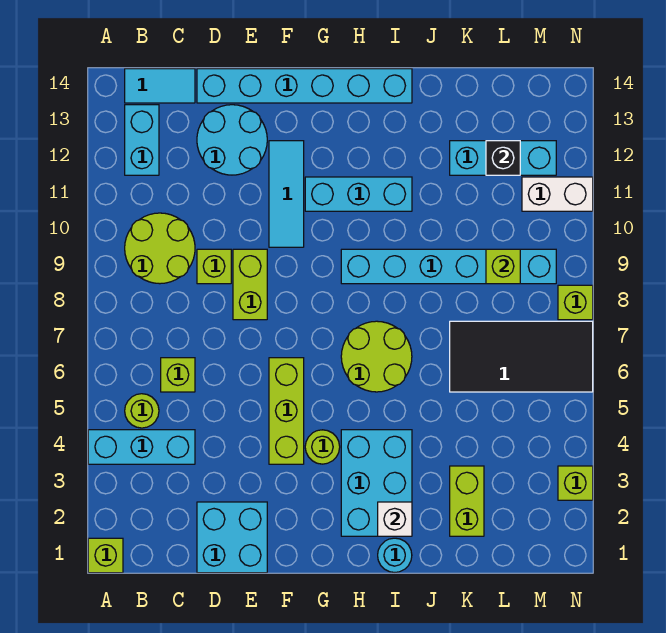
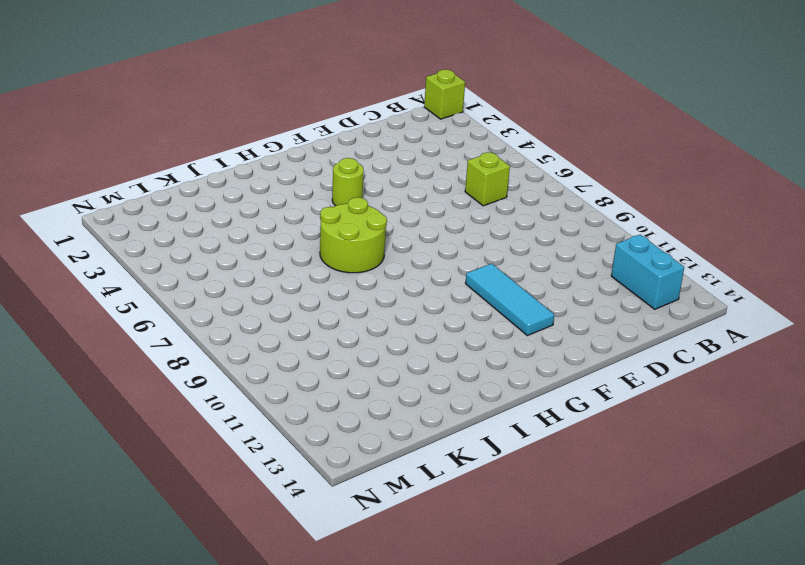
none -> cyan 1x3 brick [88,430,195,464]
none -> lime 1x1 round brick [125,394,159,428]
none -> lime 2x2 round brick [125,213,195,284]

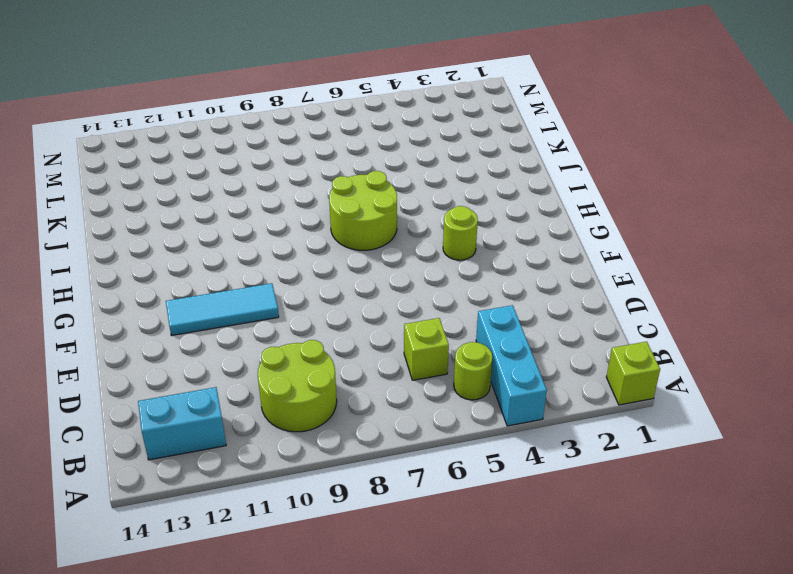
none -> cyan 1x2 tile [125,69,195,103]
none -> cyan 2x2 brick [197,502,267,573]
none -> lime 1x1 brick [197,249,231,284]

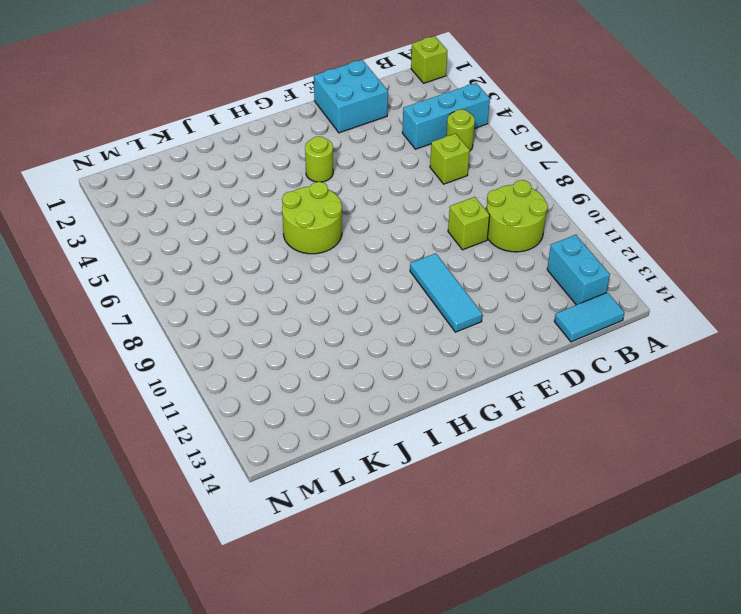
none -> cyan 2x2 round brick [197,105,267,175]
none -> cyan 1x6 brick [197,69,412,103]
none -> lime 1x2 brick [233,249,267,320]

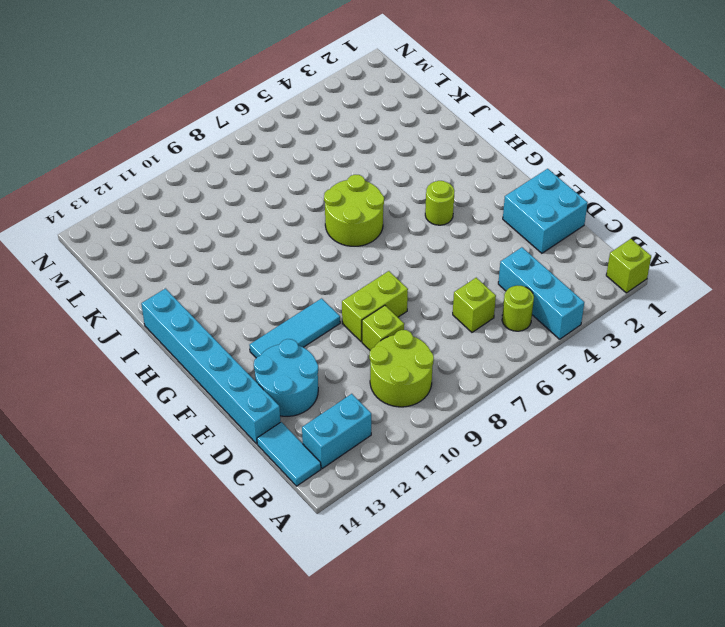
none -> lime 1x3 brick [269,358,304,464]
none -> cyan 1x3 brick [305,177,412,211]
none -> cyan 2x3 brick [341,430,412,536]

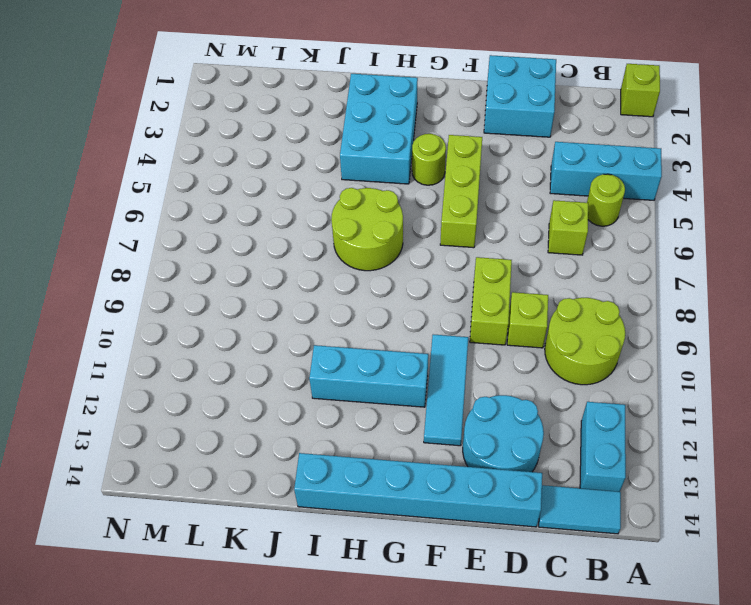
none -> cyan 1x6 brick [341,249,556,284]
none -> cyan 1x1 round brick [378,538,412,573]
none -> lime 1x2 brick [450,466,484,536]

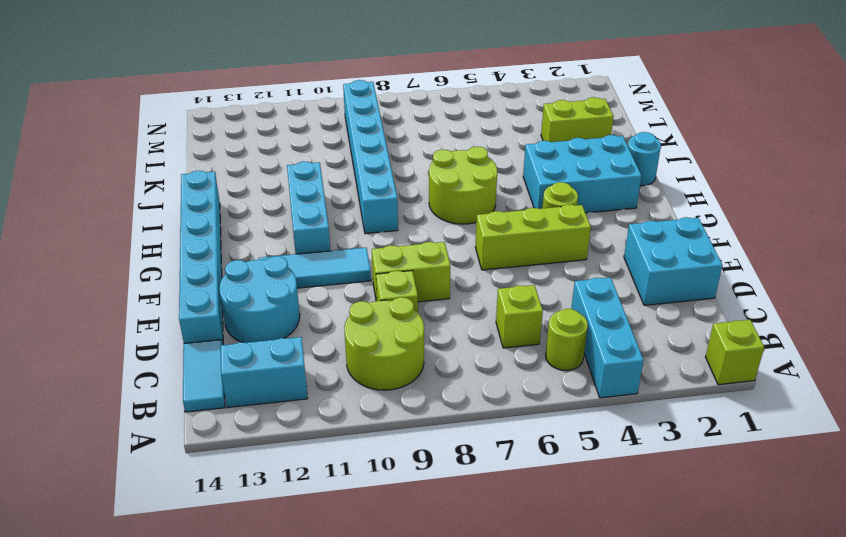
none -> black 2x4 tile [450,321,593,392]
none -> cyan 1x3 brick [450,141,556,175]
none -> white 1x2 brick [522,177,593,211]

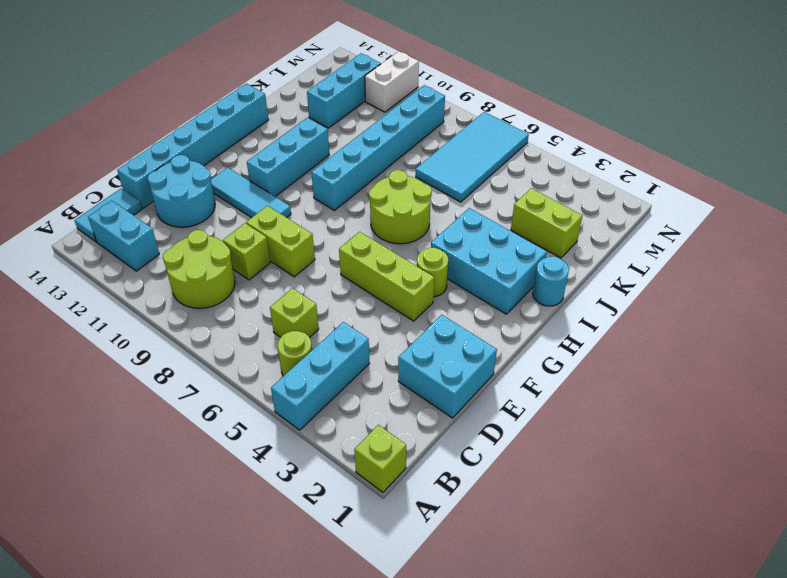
cyan 2x4 tile [416,112,529,202] -> black 2x4 tile [450,321,593,392]
none -> lime 1x1 brick [558,466,593,500]
none -> lime 1x1 brick [558,285,593,320]
none -> white 1x1 brick [378,502,412,536]

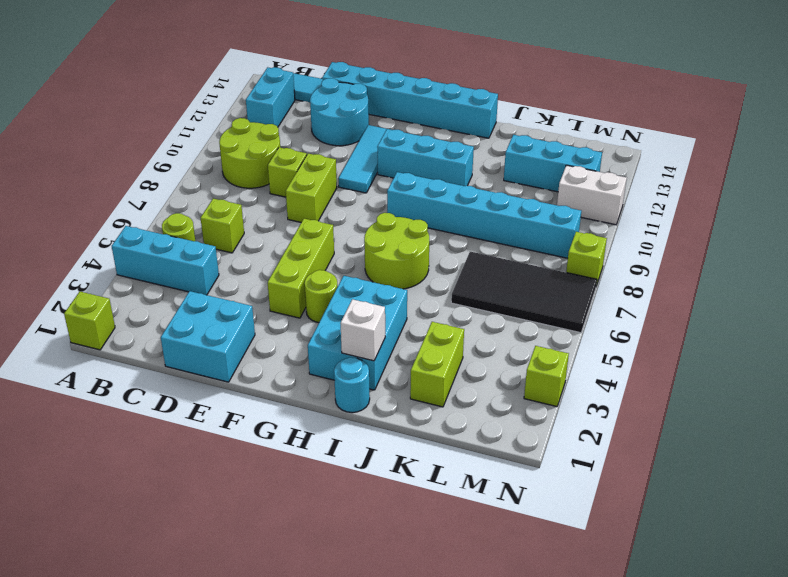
none -> lime 1x1 brick [486,249,520,284]
none -> black 1x1 brick [486,141,520,175]

